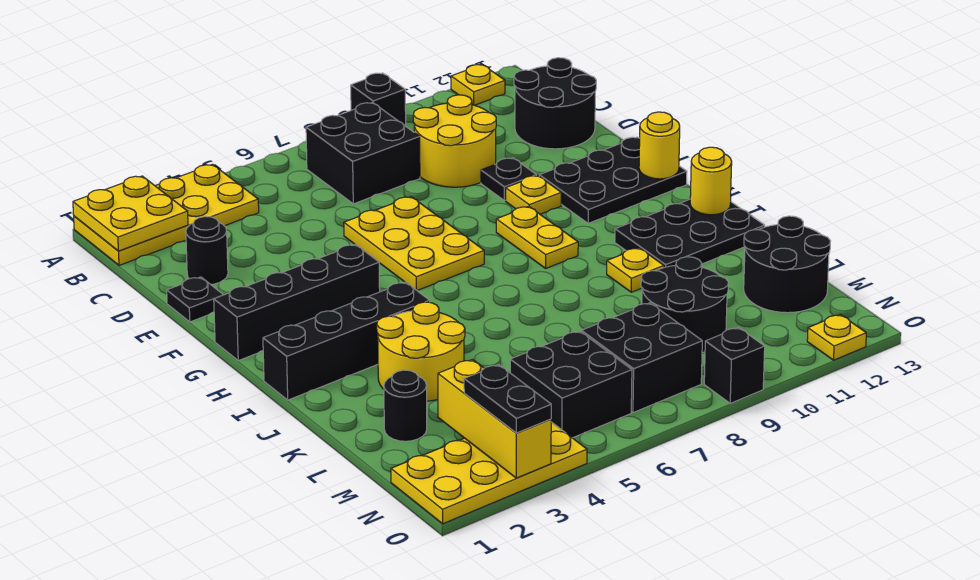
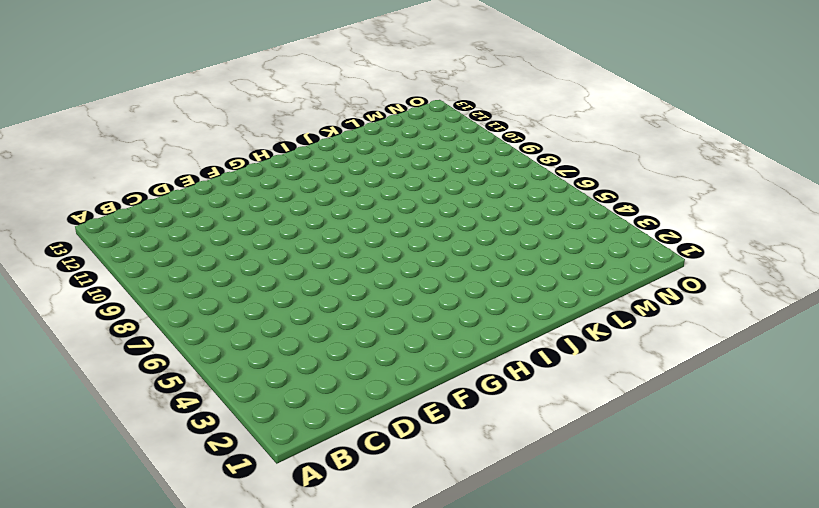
none -> yellow 2x4 plate [74,164,259,265]
none -> black 1x1 brick [351,73,406,126]
none -> yellow 1x1 plate [451,65,505,105]
none -> black 2x2 brick [306,103,420,204]

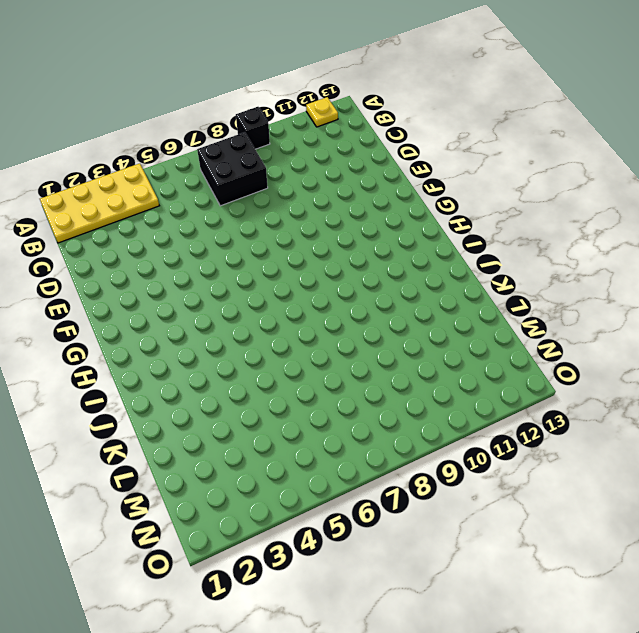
none -> yellow 2x2 round brick [413,95,496,187]
none -> black 2x2 round brick [514,58,596,149]
none -> black 1x1 round brick [186,216,228,285]
none -> black 1x1 plate [167,277,223,322]

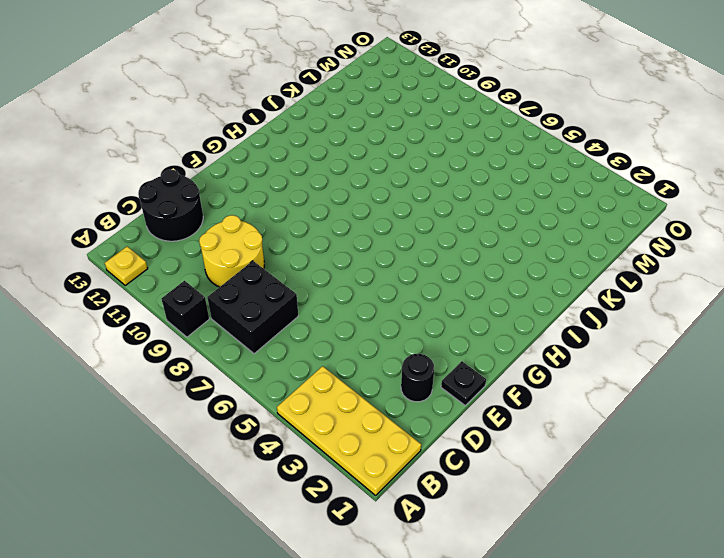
none -> yellow 2x3 plate [344,197,484,291]
none -> black 1x1 plate [481,158,536,200]
none -> yellow 1x1 plate [506,175,561,214]
none -> black 2x3 plate [539,137,687,223]

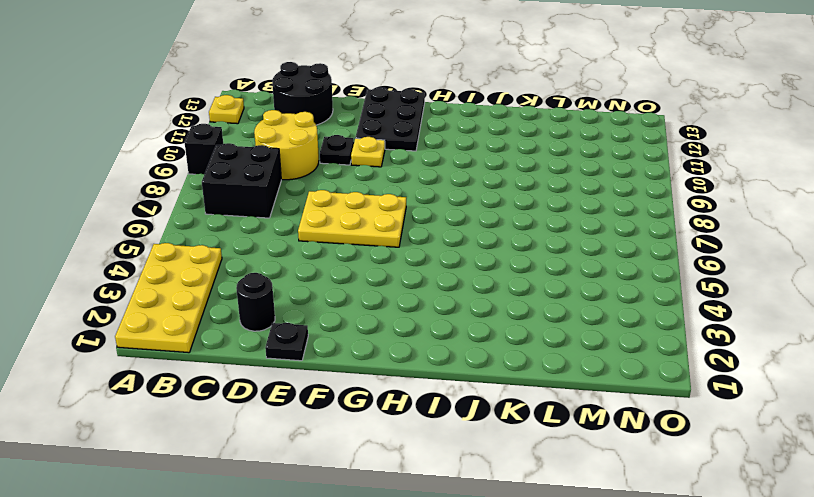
none -> black 1x4 brick [214,244,380,361]
none -> yellow 1x2 plate [496,206,578,268]
none -> black 1x4 brick [263,282,430,400]
none -> black 2x3 plate [615,199,765,267]

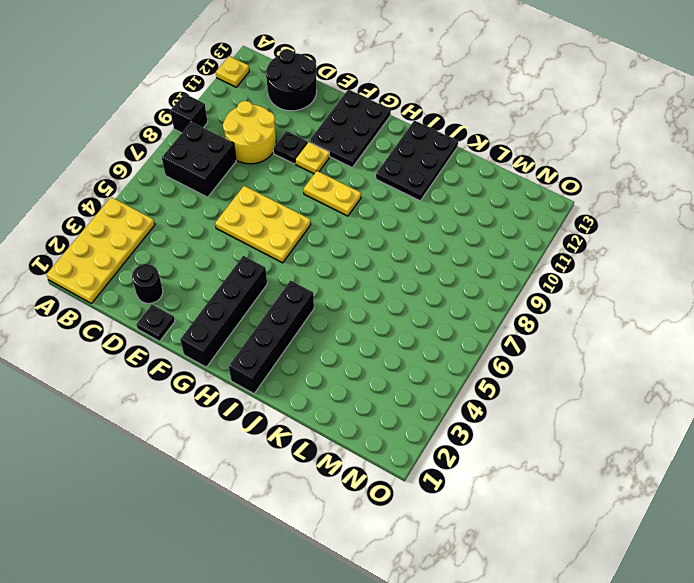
none -> yellow 2x2 round brick [377,302,465,401]
none -> yellow 1x1 plate [607,248,664,292]
none -> black 1x1 round brick [384,370,427,441]
none -> black 2x2 round brick [641,257,728,353]

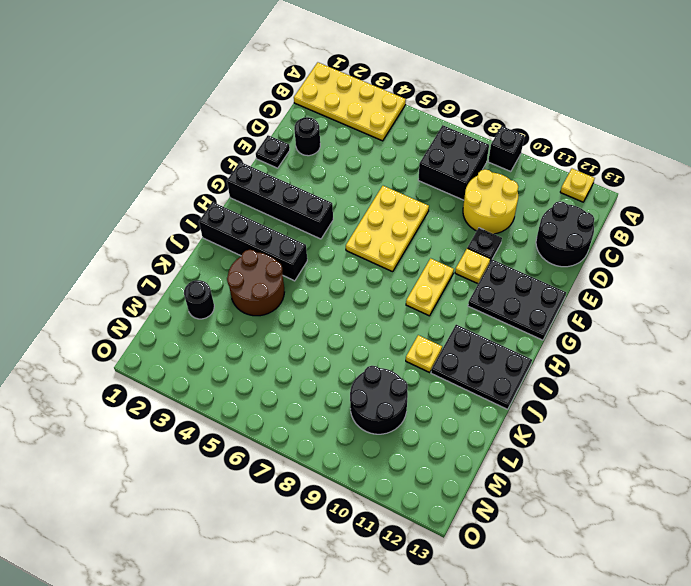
brown 2x2 round brick [227,250,284,316] -> yellow 2x2 round brick [377,302,465,401]
none -> black 2x2 round brick [744,216,830,313]
none -> black 2x2 brick [510,331,632,438]
none -> black 2x2 brick [581,303,702,413]
none -> yellow 2x4 plate [391,422,587,524]

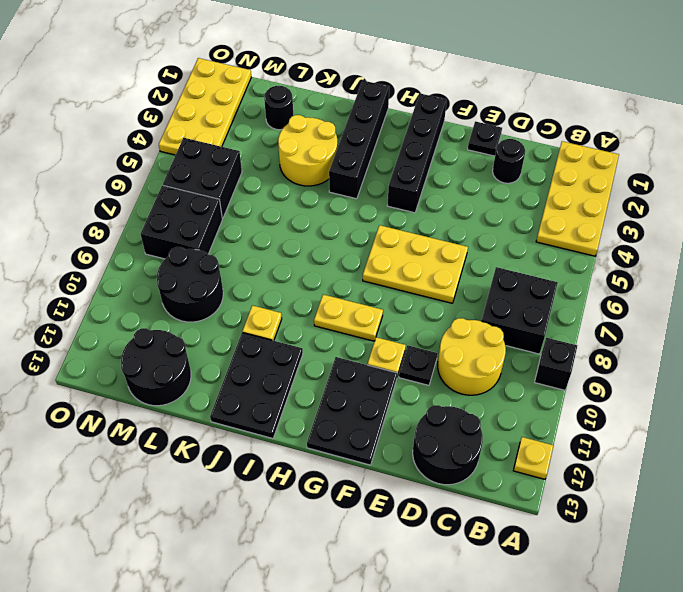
none -> black 1x1 brick [704,328,765,403]
none -> yellow 1x1 plate [807,315,866,360]
none -> yellow 2x2 plate [73,176,188,251]
none -> yellow 1x1 round brick [639,112,680,179]

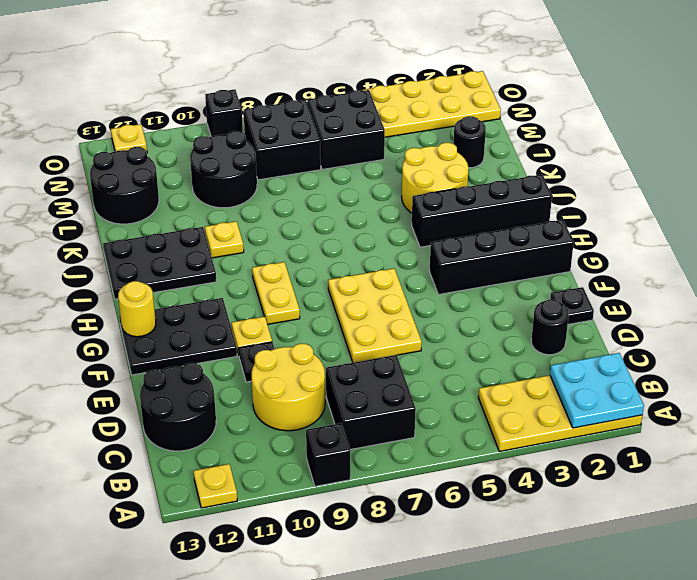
cyan 2x2 plate [550,353,644,428] -> yellow 2x2 plate [73,176,188,251]
none -> yellow 1x1 round brick [690,147,732,215]
none -> yellow 1x3 brick [438,360,551,478]
none -> black 1x2 plate [464,365,551,433]

